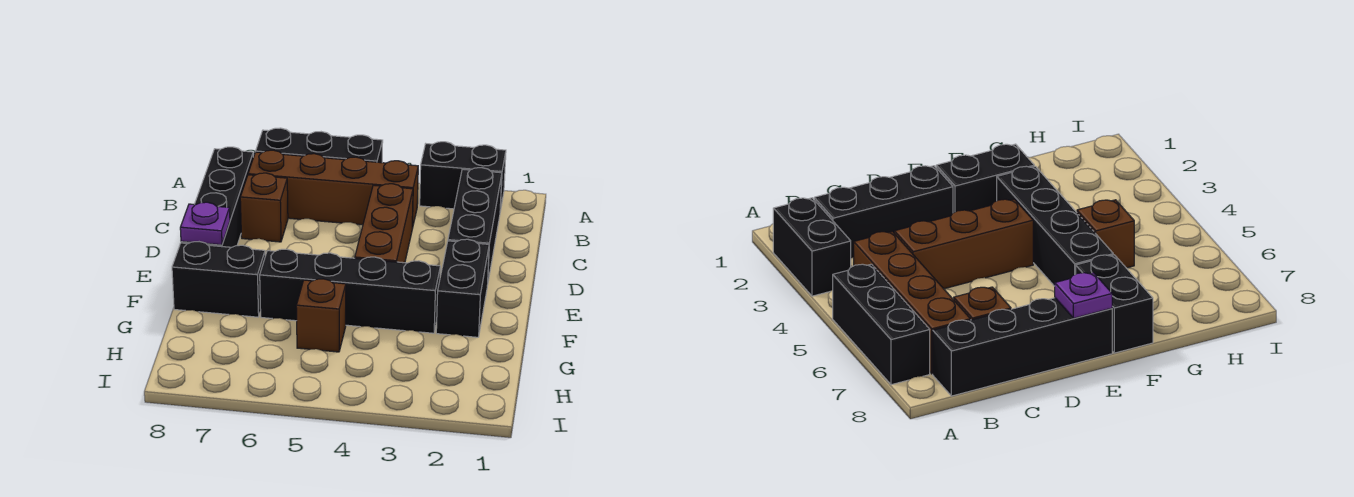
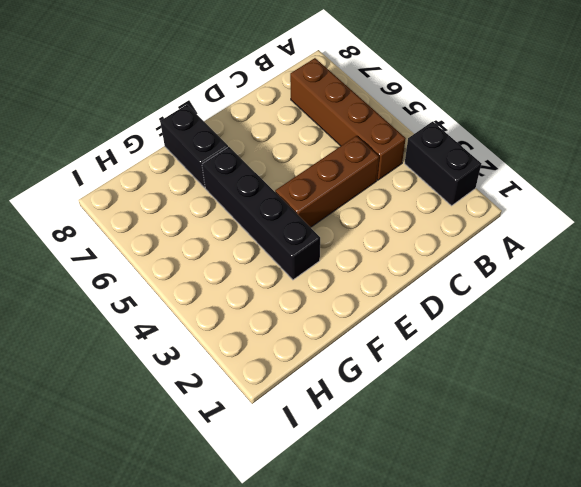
none -> black 1x3 brick [256,128,383,163]
none -> black 1x3 brick [448,168,502,281]
none -> black 1x4 brick [181,147,253,247]

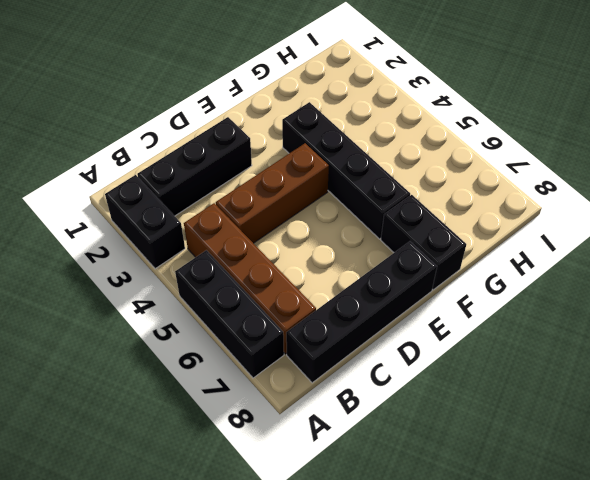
none -> brown 1x1 brick [240,173,288,242]
none -> black 1x2 brick [436,239,489,337]
none -> brown 1x1 brick [296,279,346,352]

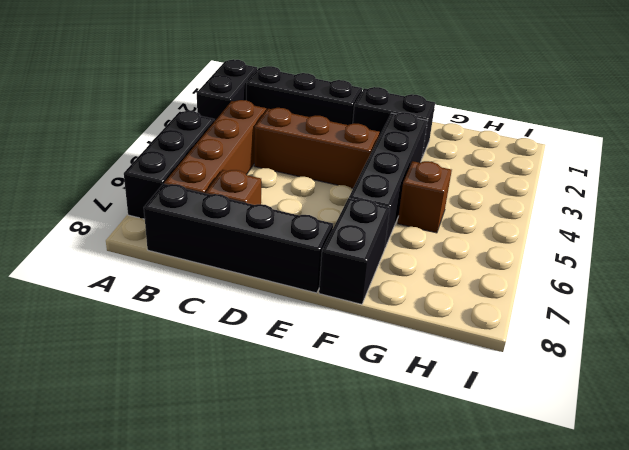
none -> purple 1x1 plate [180,202,230,245]

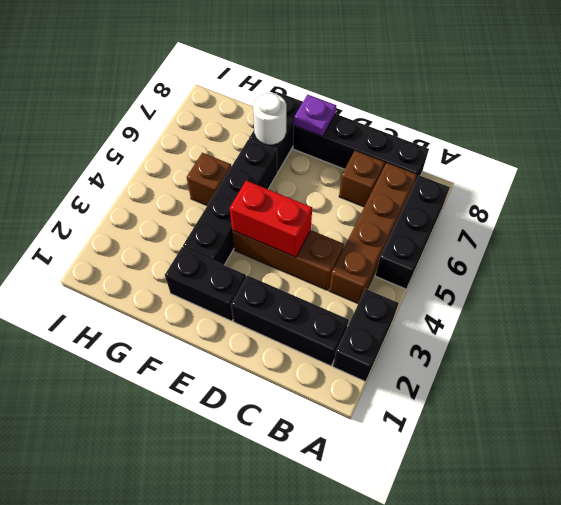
red 1x2 brick [230,181,312,257] -> none
white 1x1 round brick [253,93,286,145] -> none

